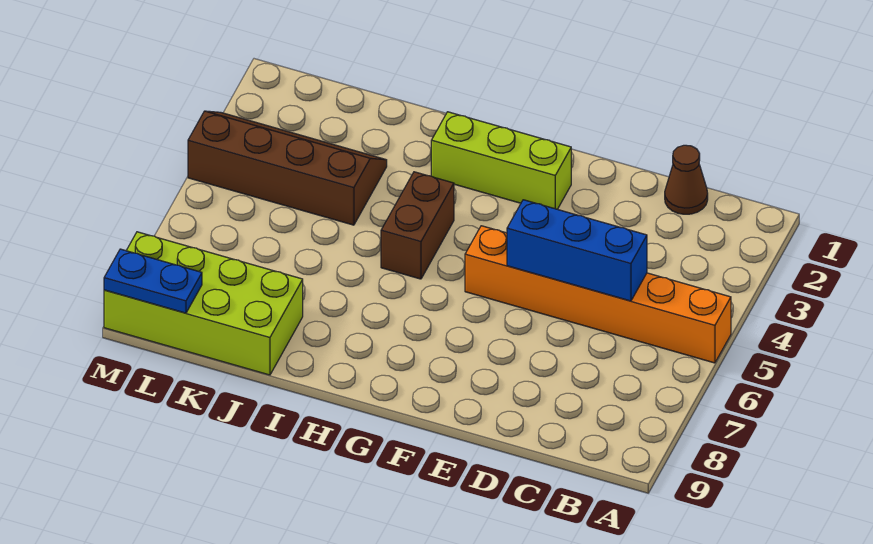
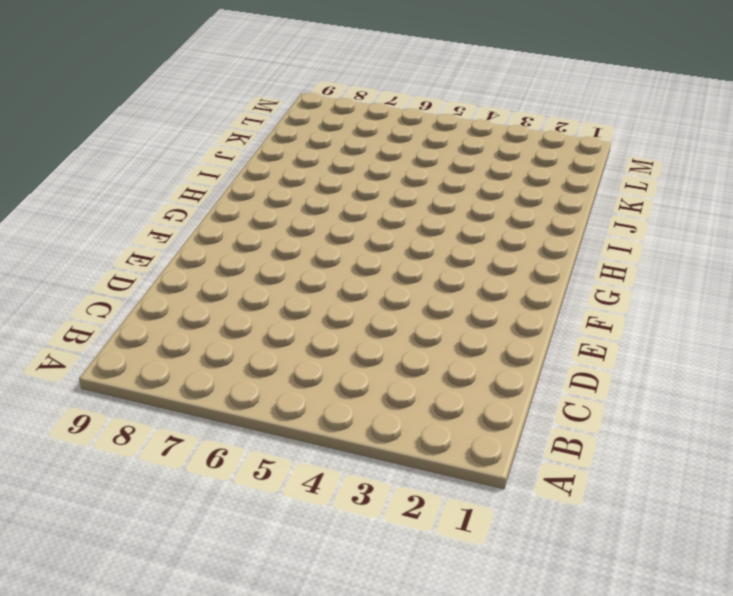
none -> orange 1x6 brick [465,226,731,363]
none -> brown 1x1 cone [665,145,708,214]

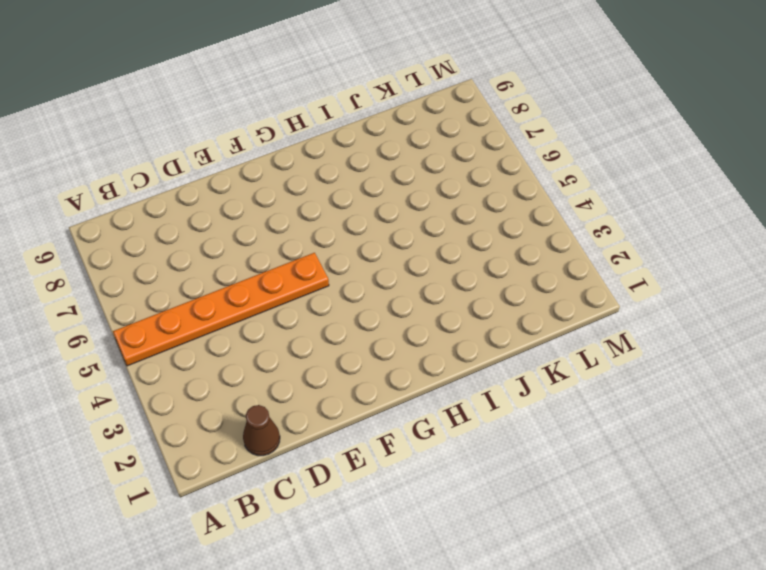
orange 1x6 plate [113,253,329,366] -> orange 1x6 brick [465,226,731,363]
none -> lime 1x3 brick [431,112,571,209]
none -> brown 1x2 brick [381,172,454,279]

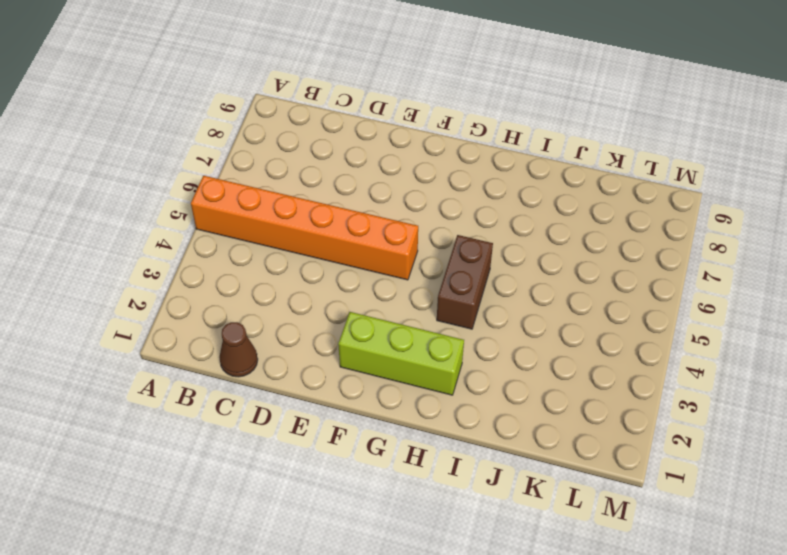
none -> brown 2x4 slope [188,111,387,225]
none -> lime 2x4 brick [104,232,303,375]

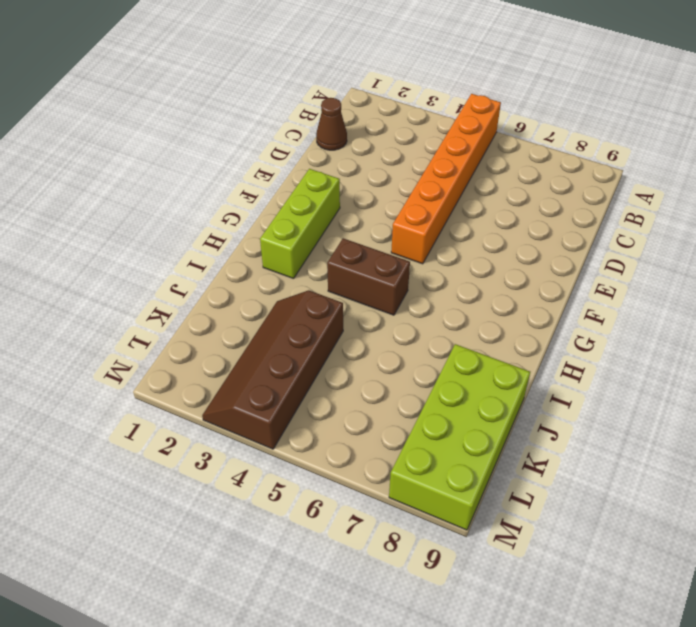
none -> blue 1x3 brick [507,200,647,301]
none -> blue 1x2 plate [104,249,202,313]

